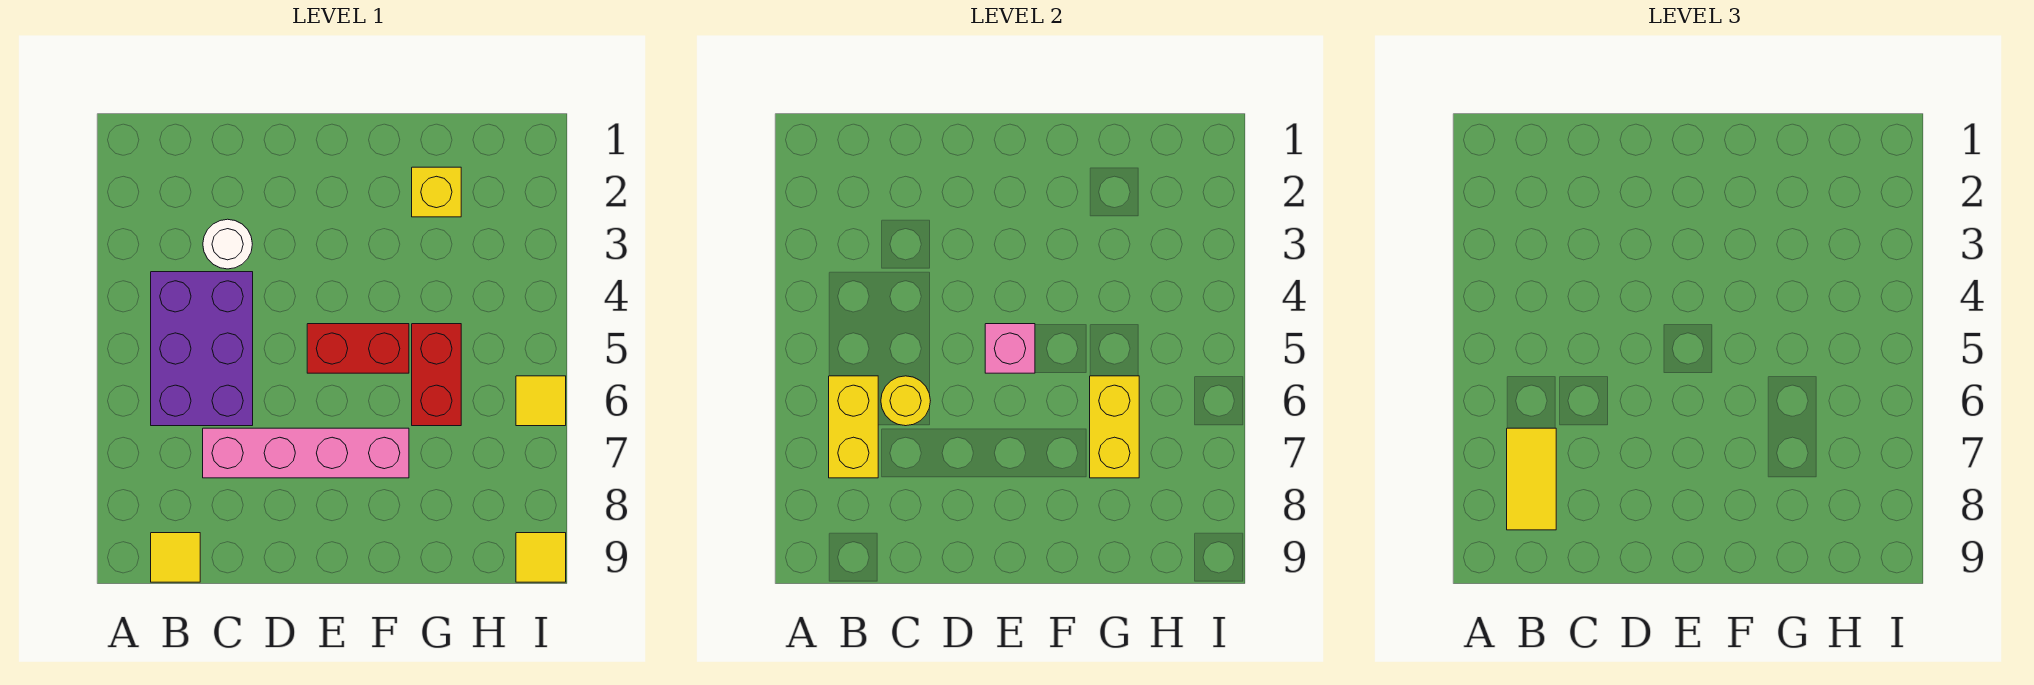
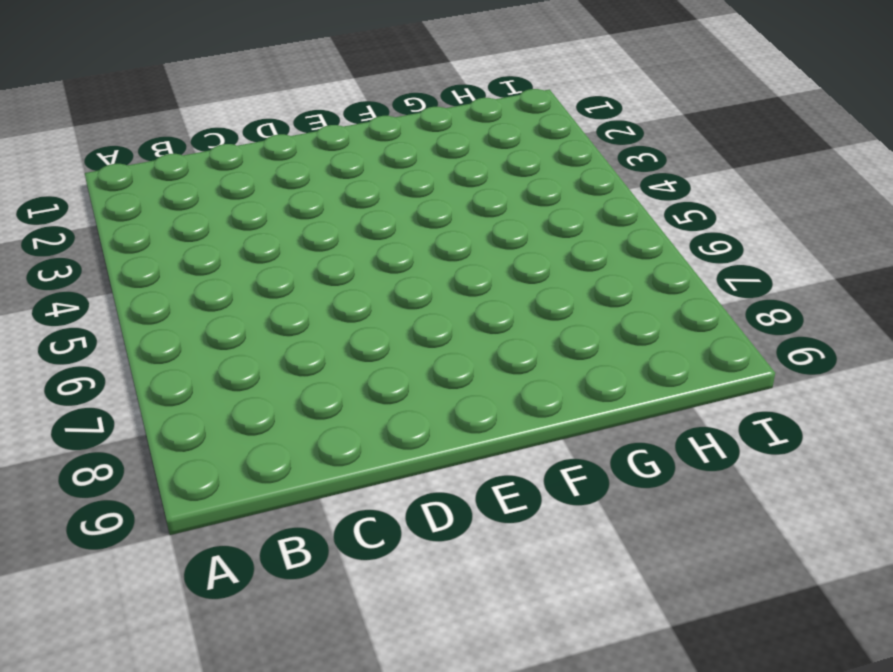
none -> purple 2x3 brick [151,272,253,426]
none -> yellow 1x1 tile [151,533,200,582]
none -> white 1x1 round brick [203,219,252,269]

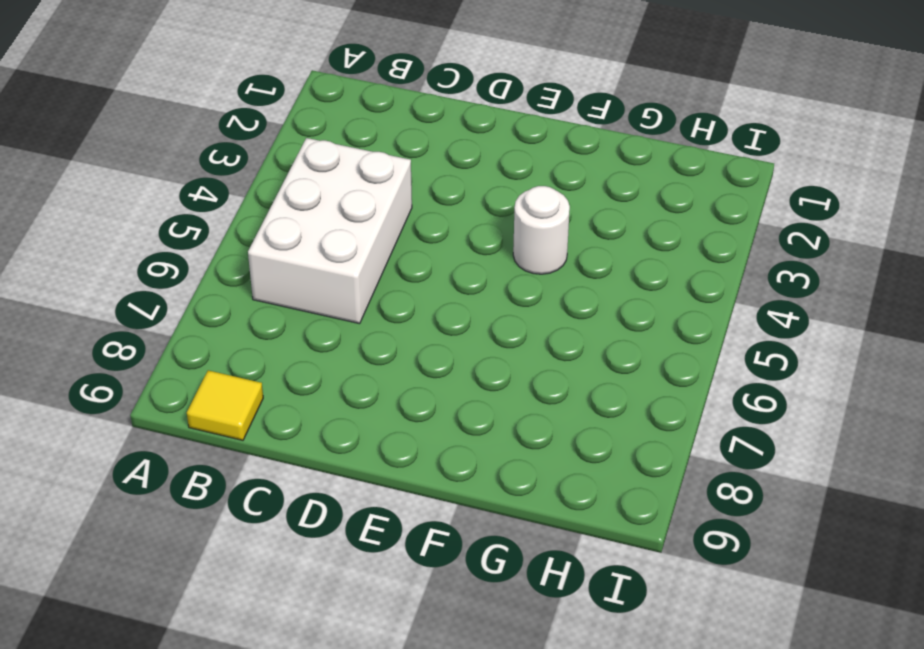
white 2x3 brick [248,138,412,324] -> purple 2x3 brick [151,272,253,426]
white 1x1 round brick [513,186,570,274] -> white 1x1 round brick moved to [203,219,252,269]
none -> pink 1x4 brick [203,428,409,478]
none -> red 1x2 brick [307,324,409,373]
none -> yellow 1x1 brick [412,167,461,217]

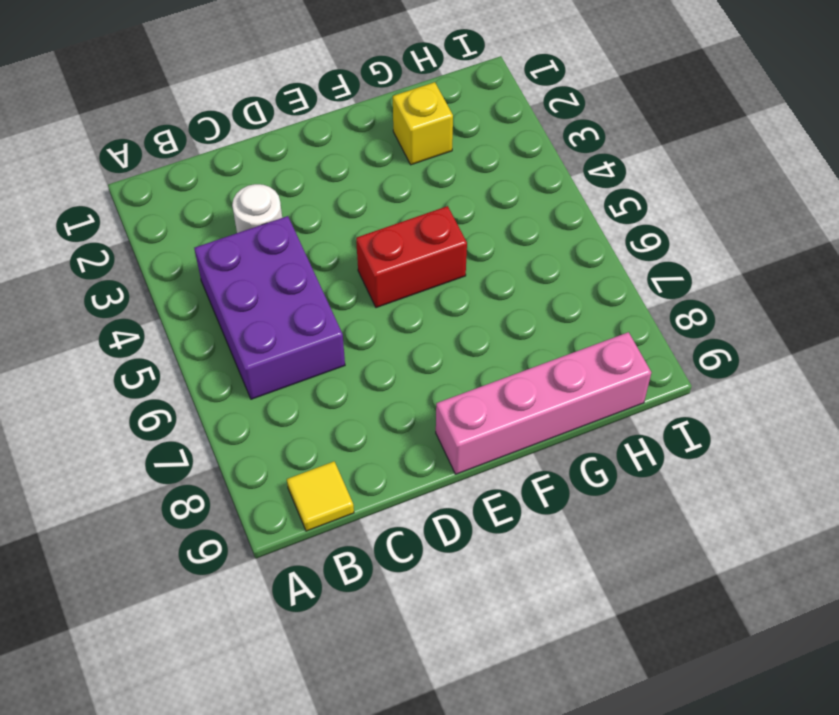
pink 1x4 brick [436,332,651,474] -> pink 1x4 brick moved to [203,428,409,478]
none -> red 1x2 brick [412,324,461,426]
none -> yellow 1x1 tile [516,376,566,426]
none -> yellow 1x1 tile [516,533,566,582]

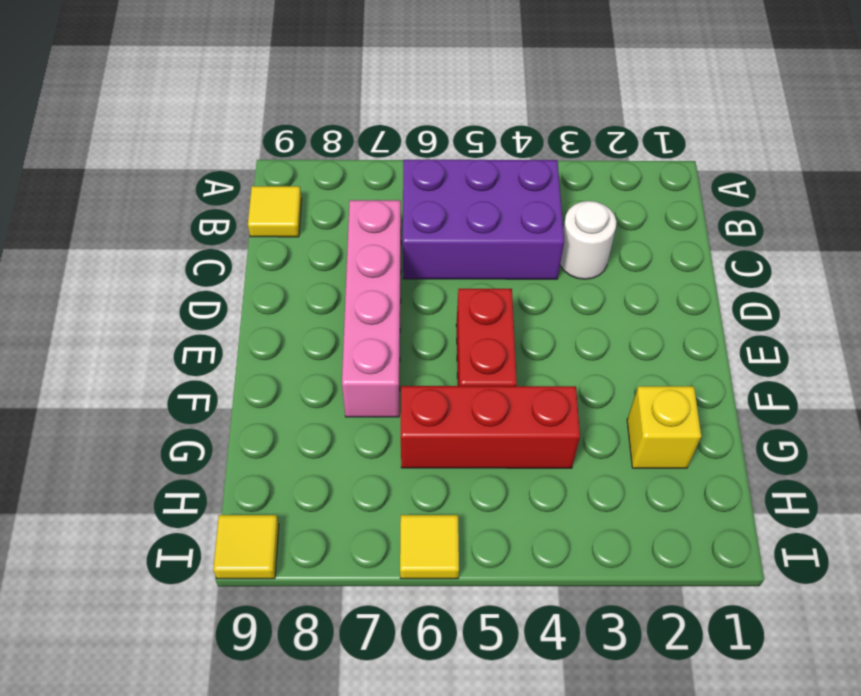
red 1x3 brick [401,386,580,468] -> red 1x2 brick [412,324,461,426]
none -> yellow 1x2 brick [829,376,878,478]
none -> yellow 1x1 round brick [881,376,930,426]
none -> pink 1x1 brick [985,324,1035,373]

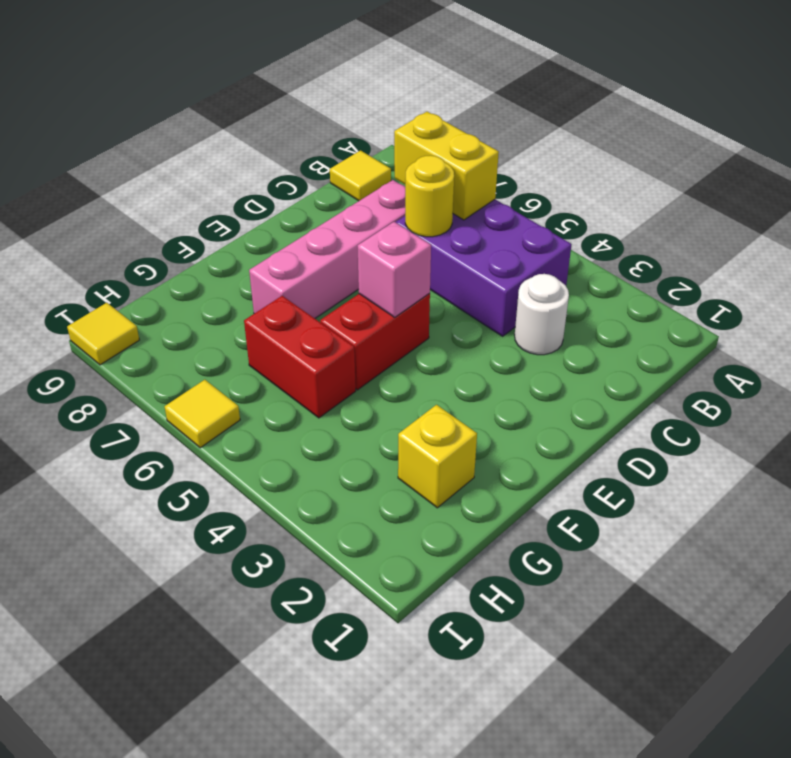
none -> yellow 1x2 brick [1090,376,1139,478]
none -> yellow 1x2 tile [1507,428,1556,530]

